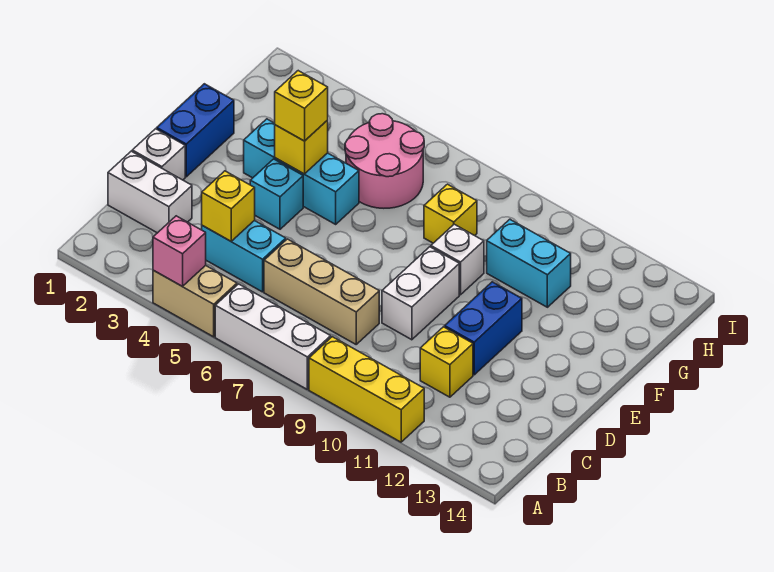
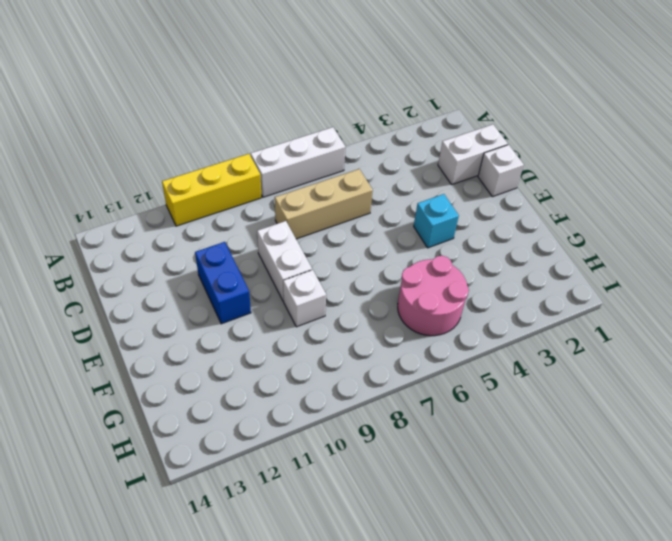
none -> tan 1x2 brick [153,265,237,337]
none -> cyan 1x2 brick [202,220,286,292]
none -> yellow 1x1 brick [420,327,473,397]

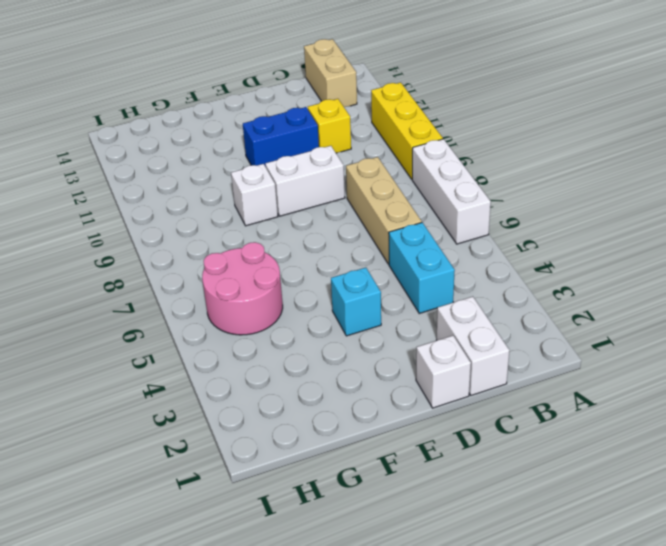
tan 1x2 brick [304,39,357,107] -> tan 1x2 brick moved to [153,265,237,337]
none -> blue 1x2 brick [157,84,234,177]
none -> cyan 1x3 brick [244,119,359,224]
none -> yellow 1x1 brick [424,184,477,243]

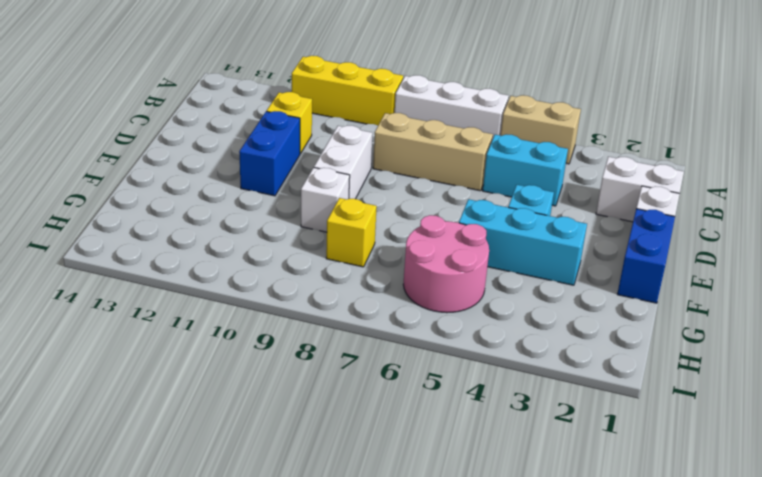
none -> cyan 1x2 brick [487,219,571,307]
none -> pink 1x1 brick [153,216,206,286]
none -> yellow 1x1 brick [202,171,255,241]

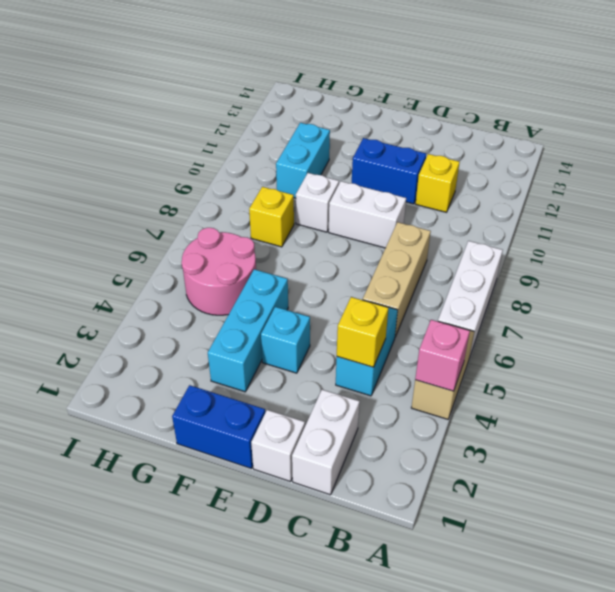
none -> yellow 1x3 brick [309,337,424,442]
none -> yellow 1x1 brick [275,120,328,174]
none -> yellow 1x1 brick [275,71,328,141]

